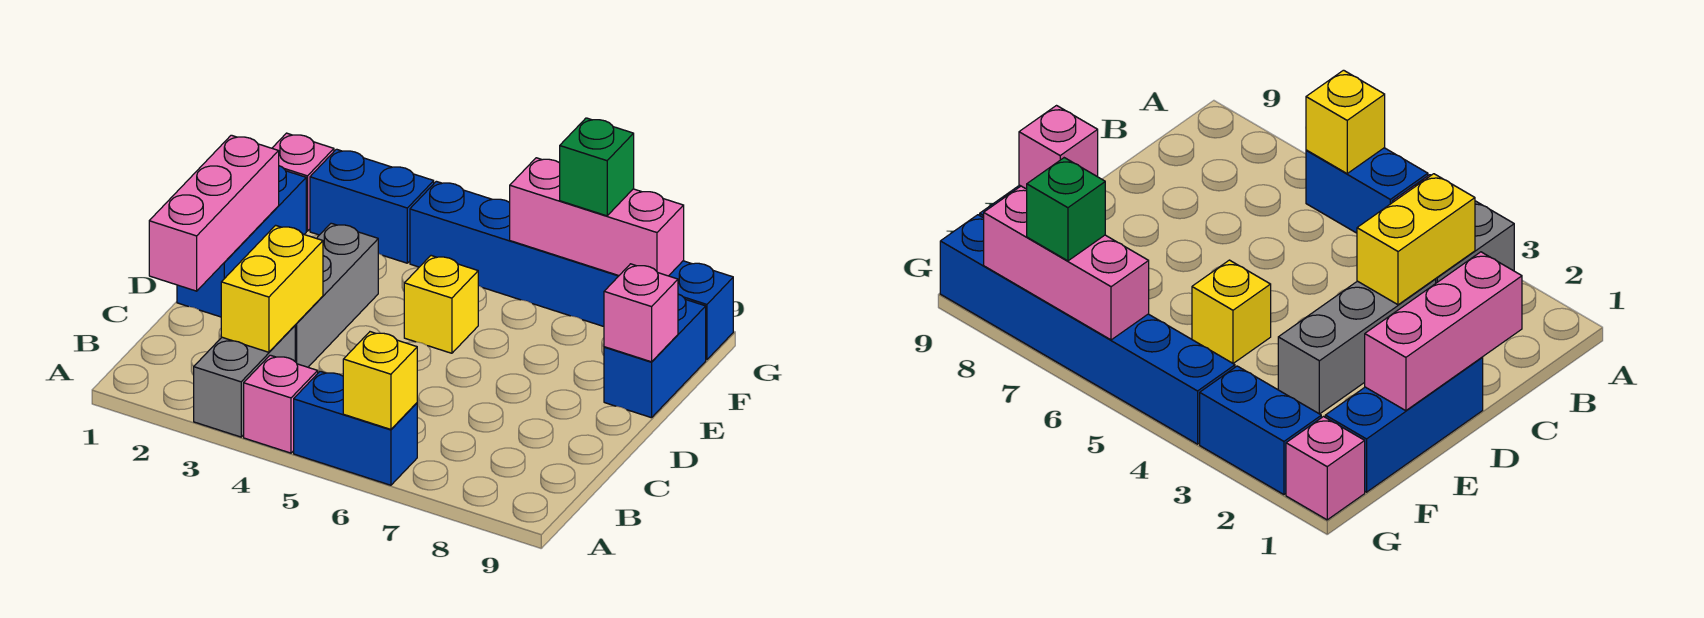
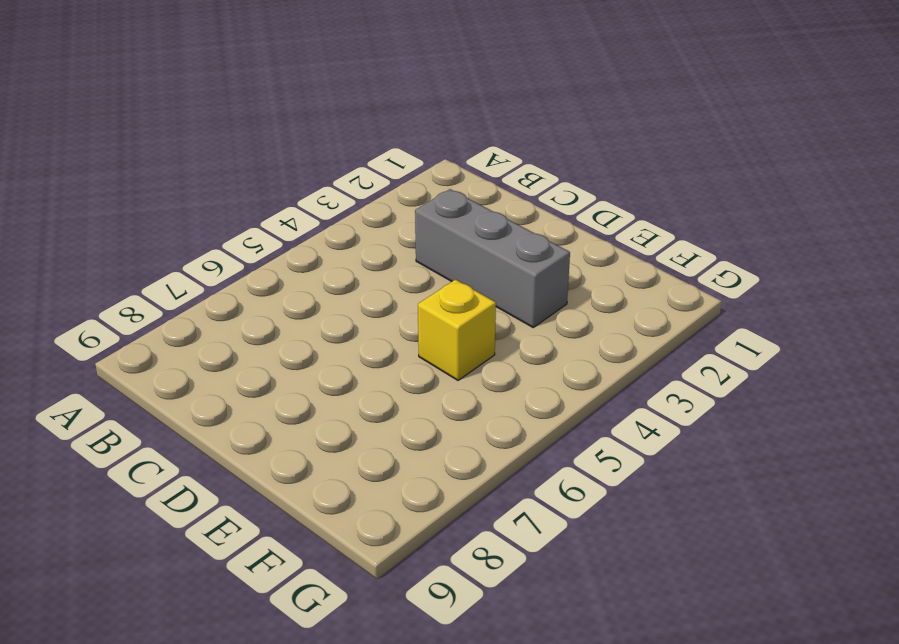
none -> grey 1x2 brick [194,326,295,437]
none -> pink 1x1 brick [244,355,318,453]
none -> blue 1x2 brick [294,371,417,485]

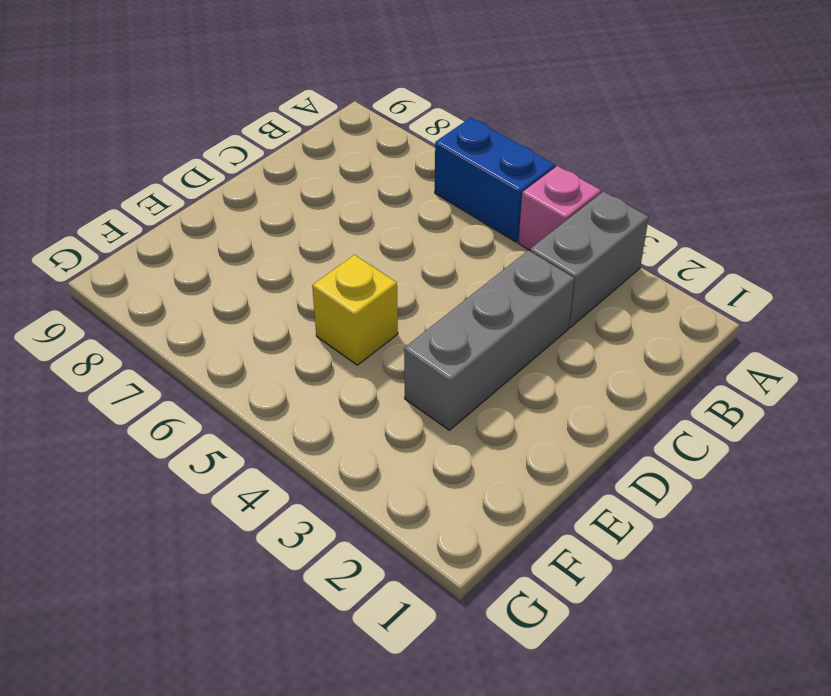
none -> blue 1x3 brick [177,166,306,317]
none -> blue 1x2 brick [604,294,706,418]
none -> pink 1x1 brick [272,133,334,231]

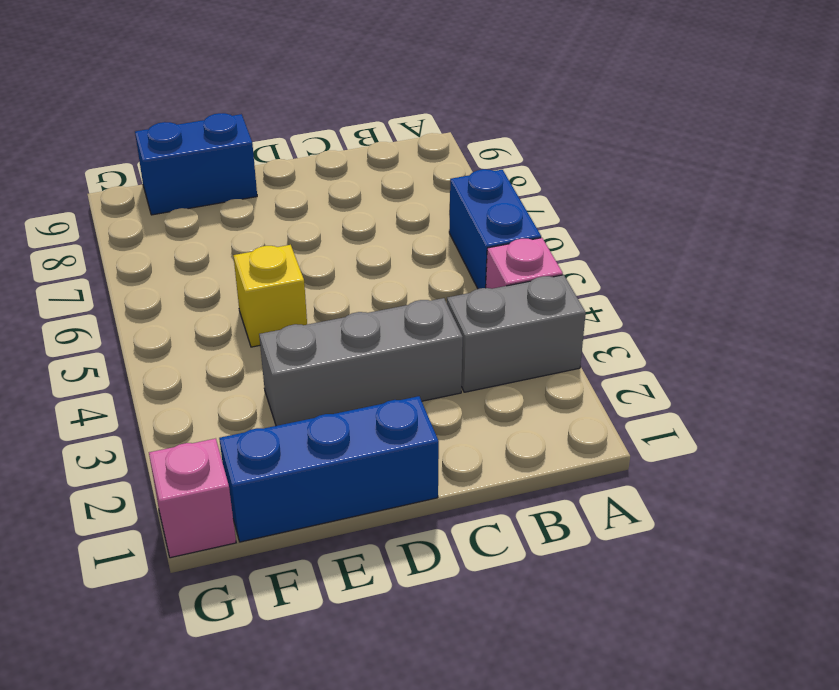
none -> blue 1x2 brick [310,149,434,263]
none -> blue 1x6 brick [410,181,733,360]
none -> yellow 1x1 brick [343,332,417,429]

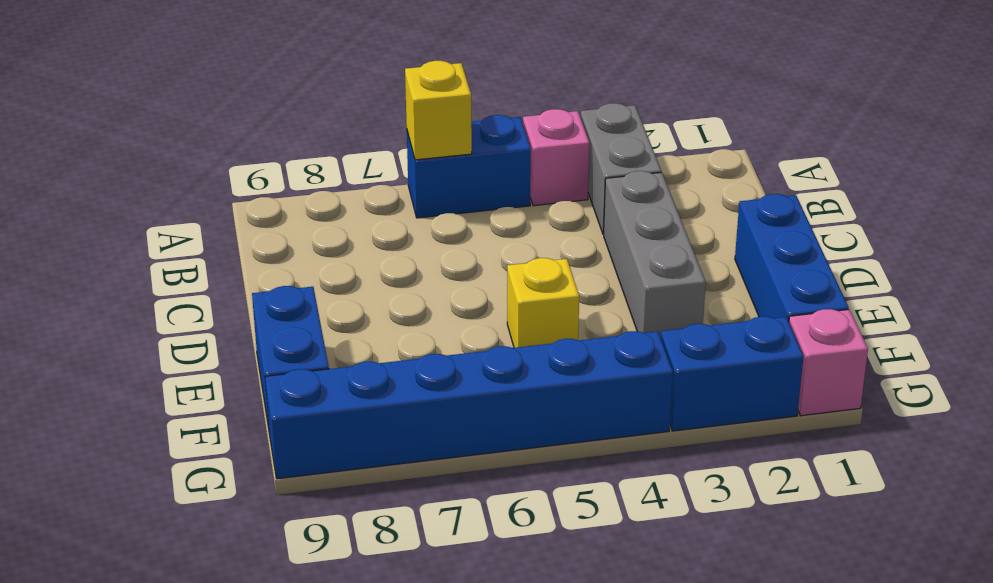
none -> yellow 1x2 brick [221,225,323,352]
none -> pink 1x3 brick [149,135,279,291]
none -> pink 1x1 brick [604,264,678,362]

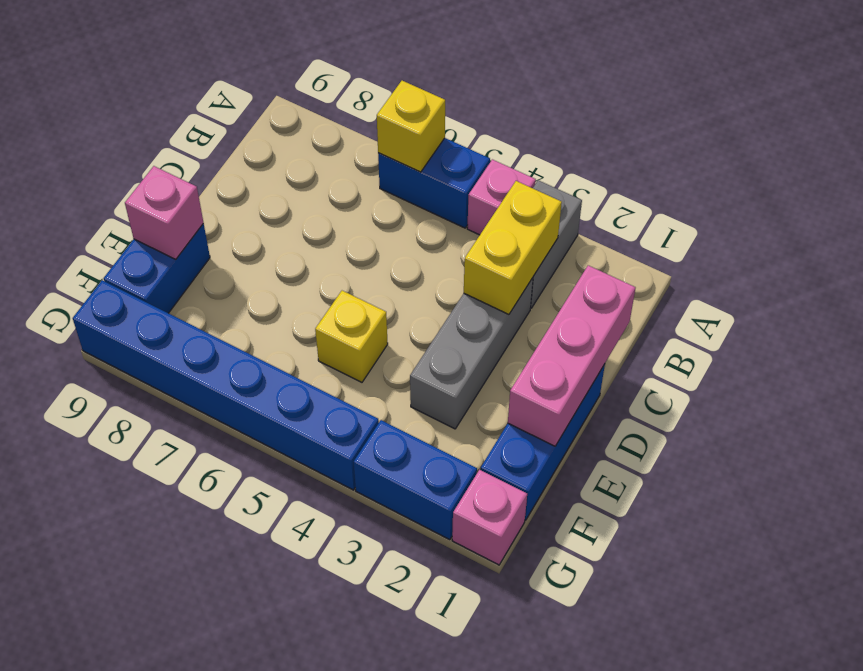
none -> pink 1x3 brick [510,158,684,276]
none -> green 1x1 brick [560,118,634,216]

